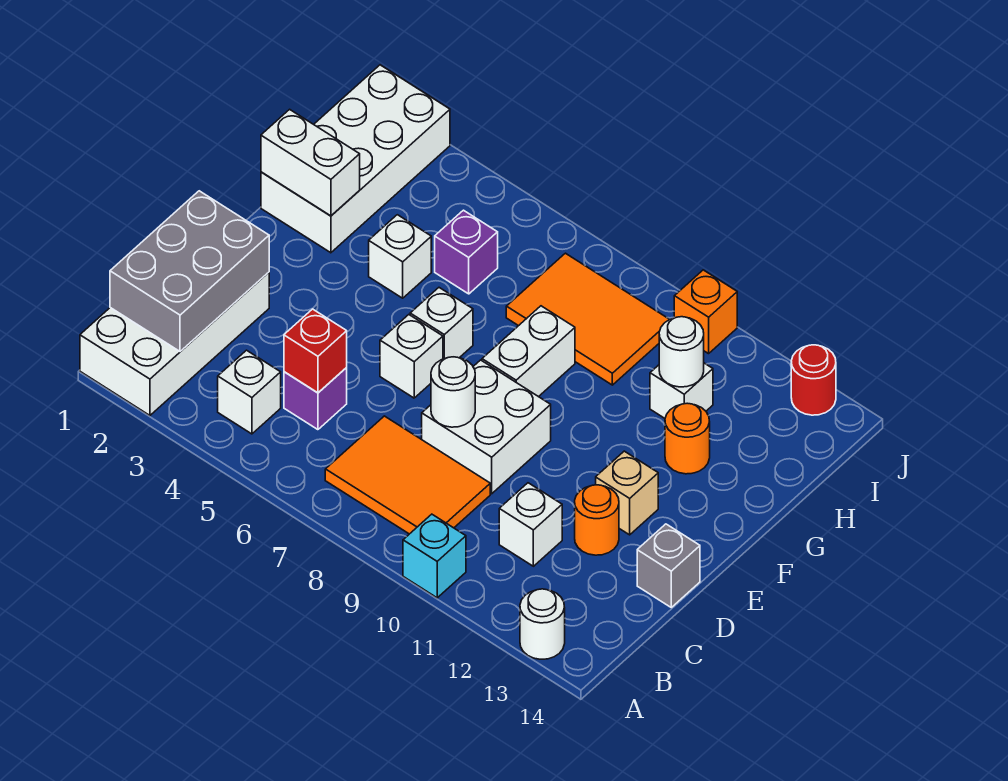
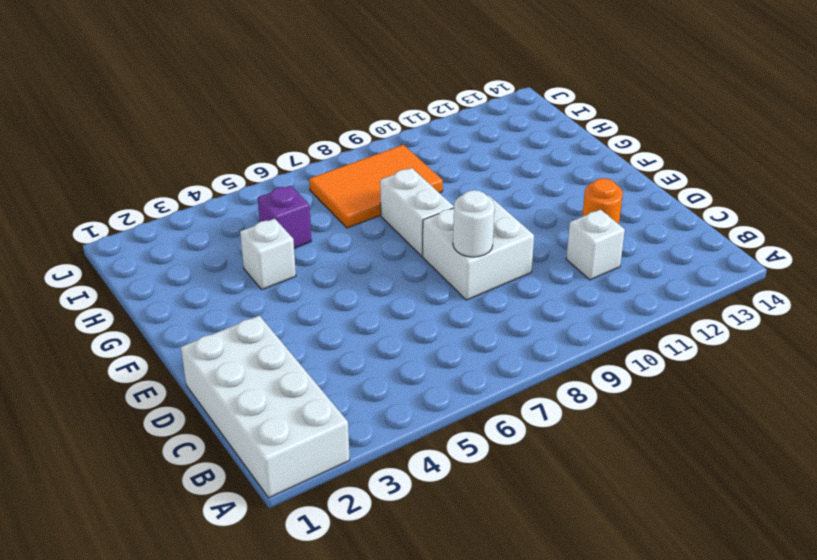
none -> cyan 1x1 brick [403,514,466,598]
none -> white 1x1 round brick [520,589,565,659]
none -> white 1x1 brick [218,350,281,434]

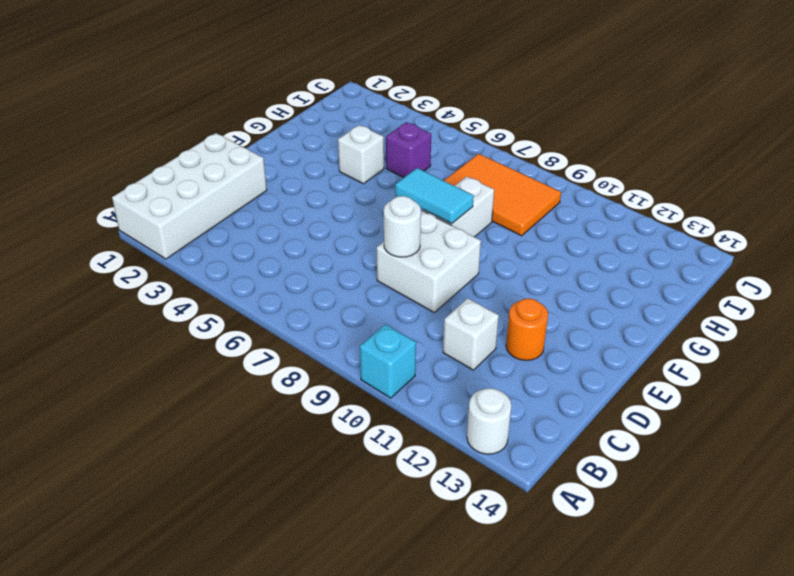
cyan 1x2 tile [395,168,474,224] -> none
none -> white 1x1 brick [218,350,281,434]
none -> orange 2x3 tile [325,416,490,534]
none -> purple 1x1 brick [284,368,347,430]

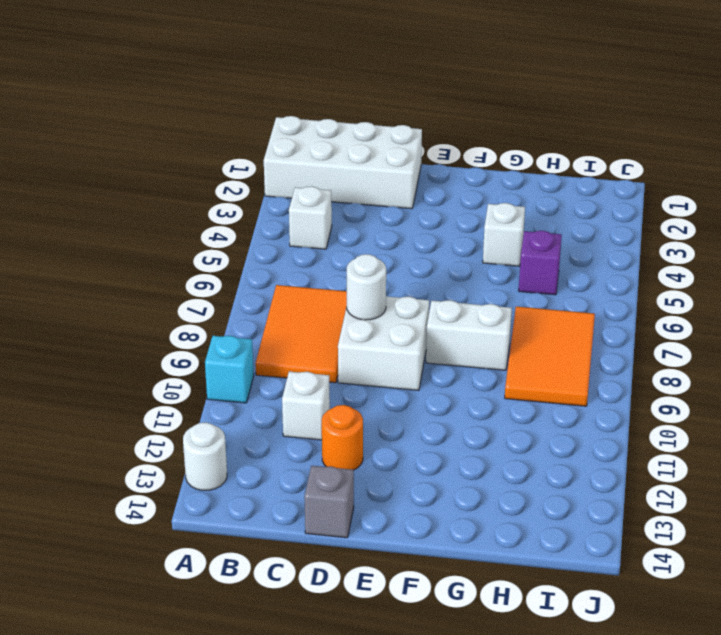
none -> purple 1x1 brick [284,368,347,430]
none -> white 1x1 brick [380,315,443,398]
none -> tan 1x1 brick [596,451,658,535]

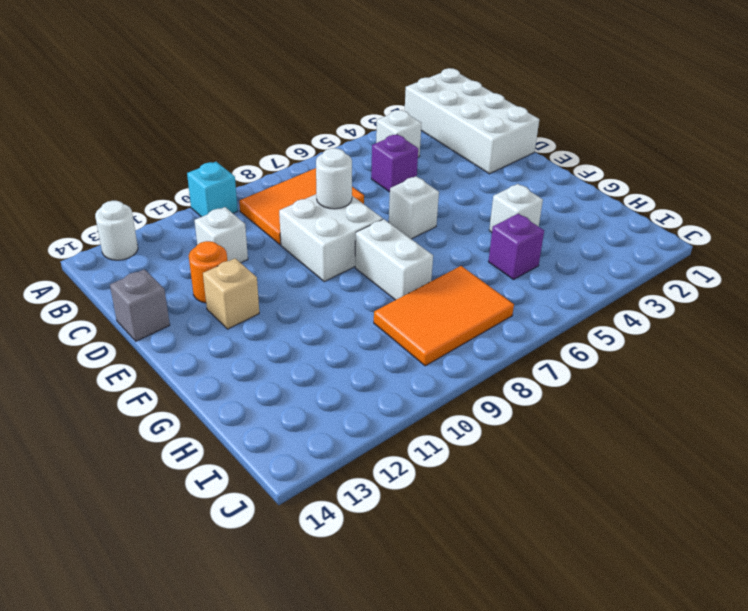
none -> white 1x1 brick [410,288,473,359]
none -> white 2x4 brick [261,65,450,253]
none -> orange 1x1 round brick [665,403,710,474]

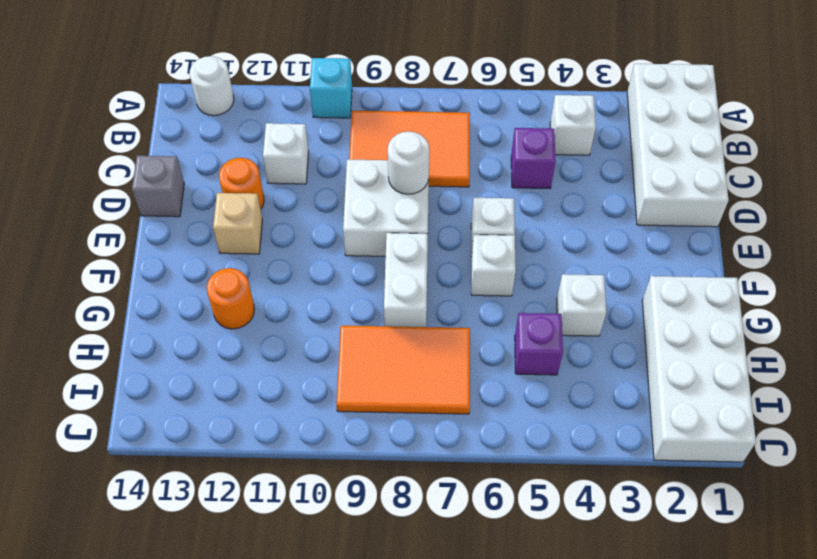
none -> white 1x1 brick [650,363,713,418]
none -> orange 1x1 brick [674,270,737,354]
none -> red 1x1 round brick [791,345,836,415]

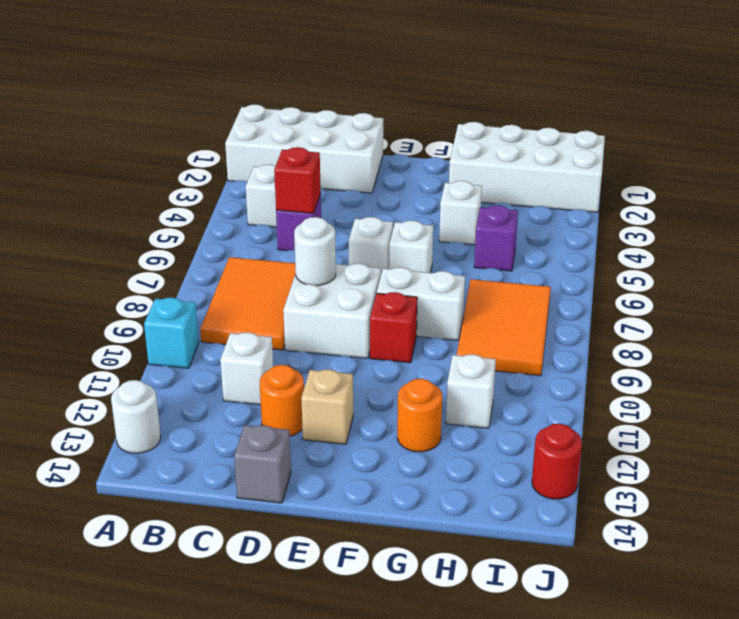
red 1x1 brick [370,292,417,363] -> none
none -> orange 1x1 brick [674,270,737,354]
none -> grey 2x3 brick [110,191,269,351]
none -> white 1x2 brick [261,109,360,216]

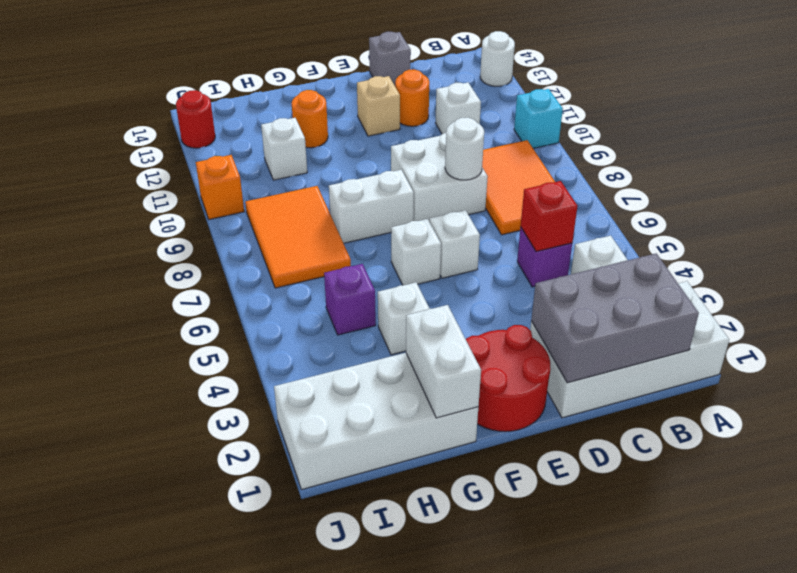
red 2x2 round brick [466,325,550,432] -> none
none -> white 1x1 round brick [659,317,704,387]

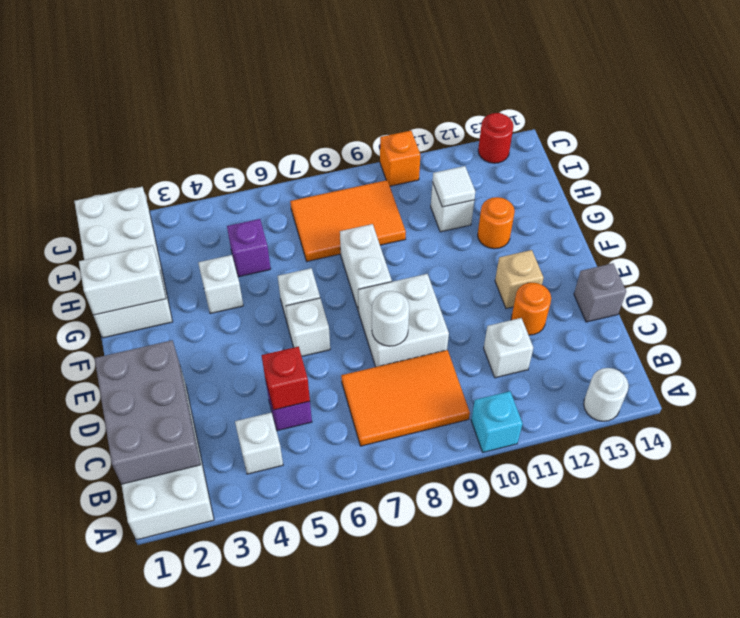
white 1x1 tile [433,166,475,207] -> white 1x1 round brick [659,317,704,387]

